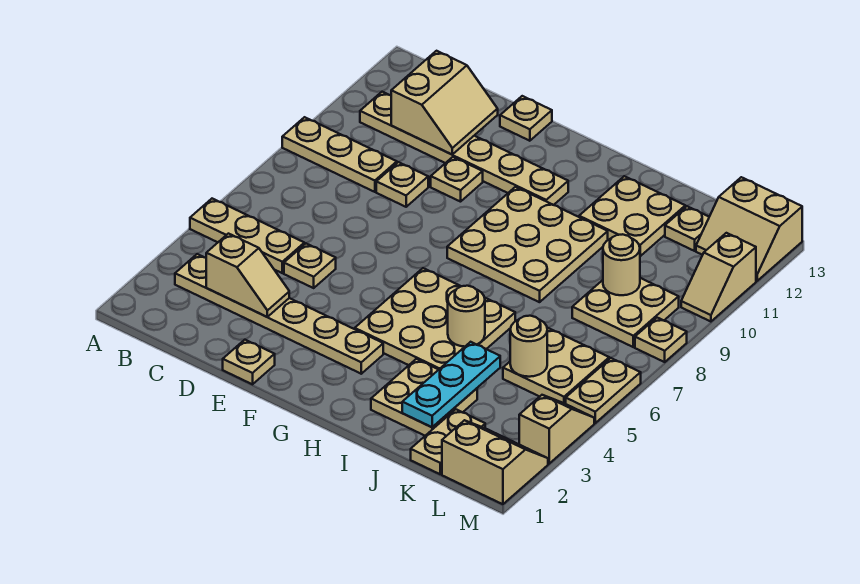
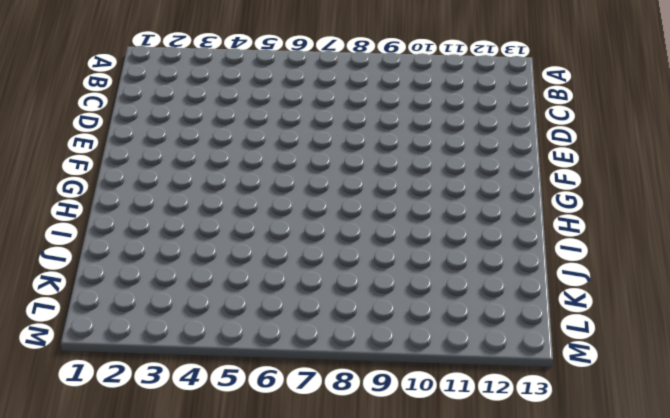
none -> tan 1x3 plate [190,199,304,273]
none -> tan 1x3 plate [282,117,397,192]
none -> tan 1x6 plate [175,254,383,374]

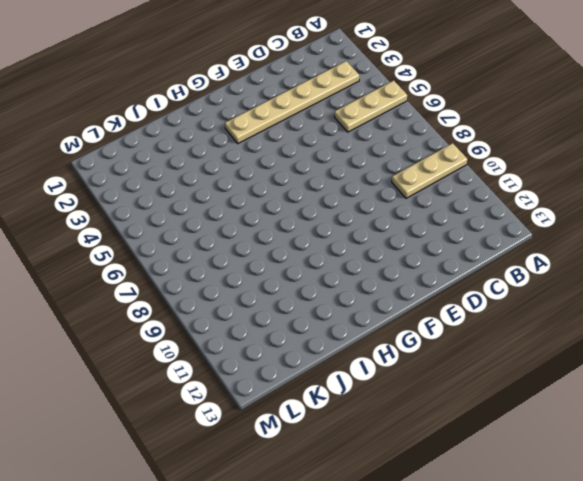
none -> tan 1x6 plate [360,92,568,205]
none -> tan 1x1 plate [284,244,336,288]
none -> tan 1x1 plate [376,162,428,207]

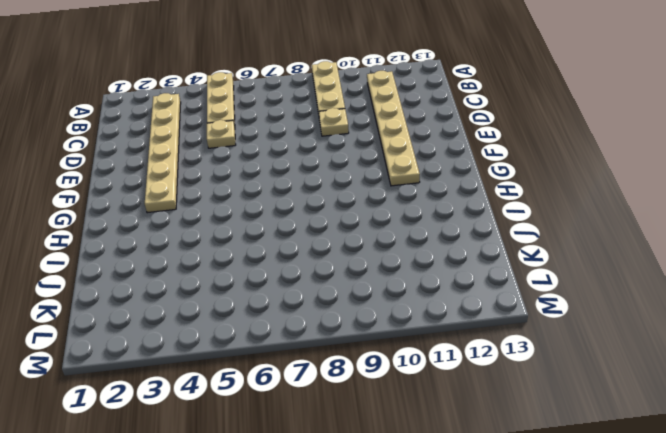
none -> tan 1x1 plate [223,340,275,384]
none -> tan 1x1 plate [431,157,483,202]
none -> tan 1x1 plate [500,96,552,141]

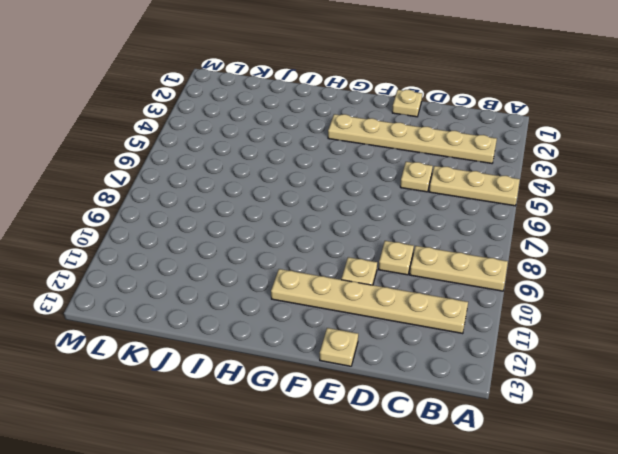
none -> tan 3x3 plate [355,268,515,370]
none -> tan 3x3 plate [447,187,608,302]
none -> tan 2x2 plate [371,359,477,436]

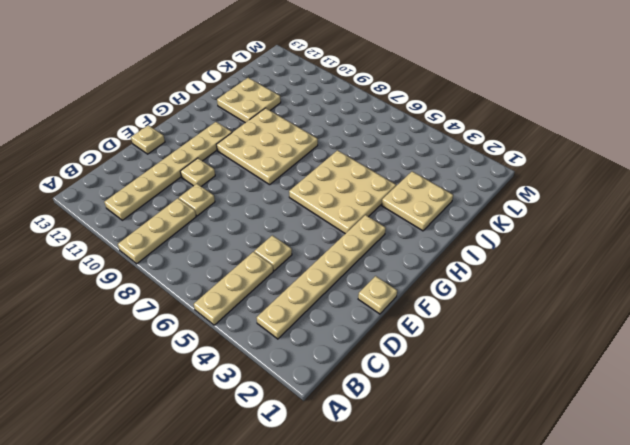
none -> tan 1x2 plate [411,409,485,474]
none -> tan 2x2 plate [503,328,609,404]
none -> tan 2x2 plate [572,278,679,347]

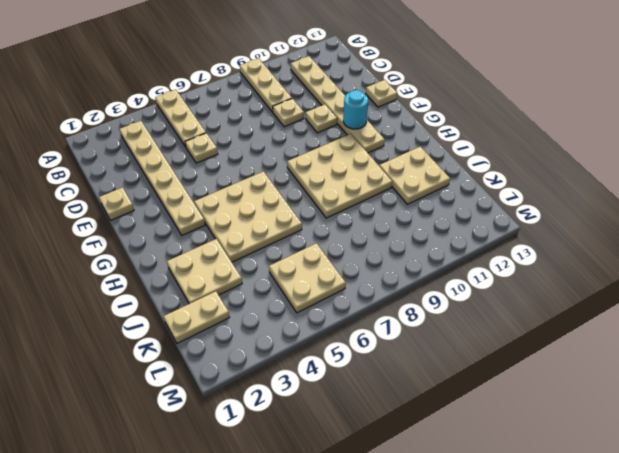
cyan 1x1 round brick [343,90,368,129] -> none
none -> tan 2x2 plate [572,278,679,347]
none -> tan 1x1 plate [665,206,709,251]
none -> tan 2x2 slope [442,420,548,504]

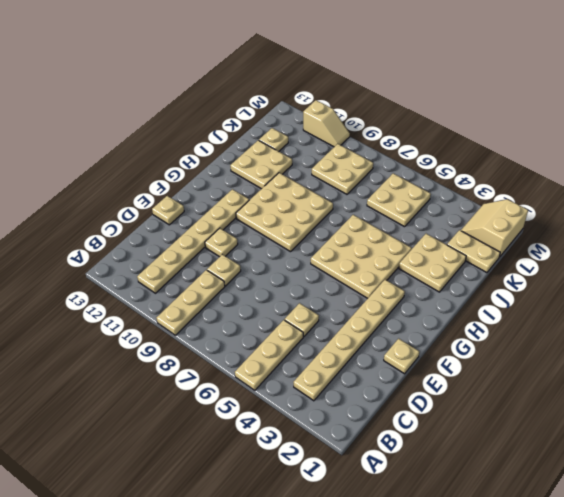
none -> tan 2x2 slope [696,177,802,281]
none -> tan 1x2 slope [519,395,594,464]
none -> tan 1x2 plate [566,358,641,423]

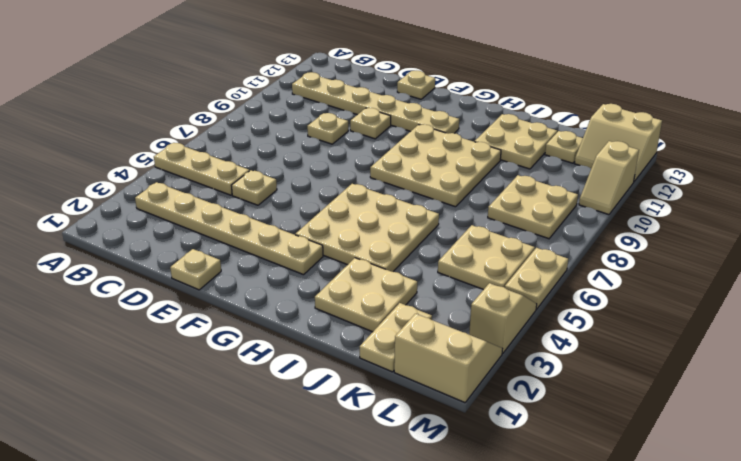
none -> tan 1x3 plate [282,117,397,192]
none -> tan 1x1 plate [635,318,687,362]
none -> tan 1x2 slope [206,234,289,317]

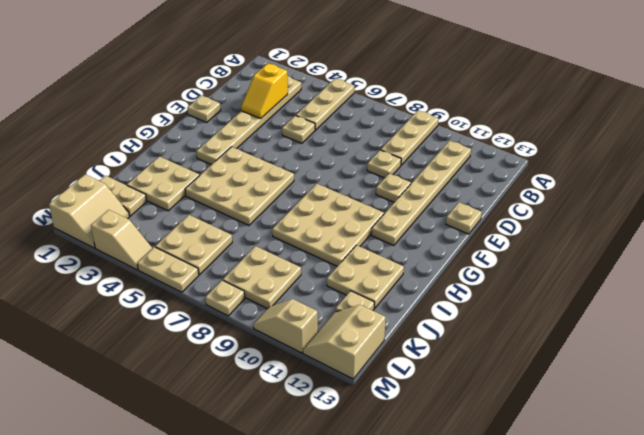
yellow 1x2 slope [241,63,288,119] -> tan 1x2 slope [206,234,289,317]
none -> tan 2x2 slope [391,51,498,154]
none -> tan 1x1 round brick [448,286,485,347]
none -> cyan 1x3 plate [402,342,500,427]

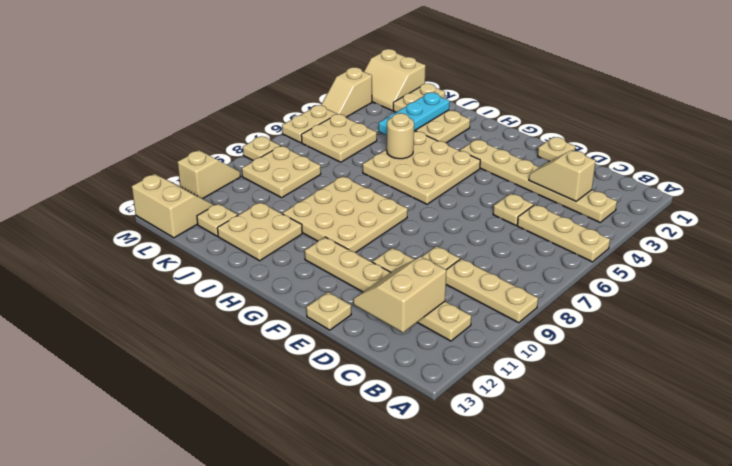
none -> tan 1x1 round brick [510,316,547,377]
none -> tan 1x1 round brick [603,234,640,295]

